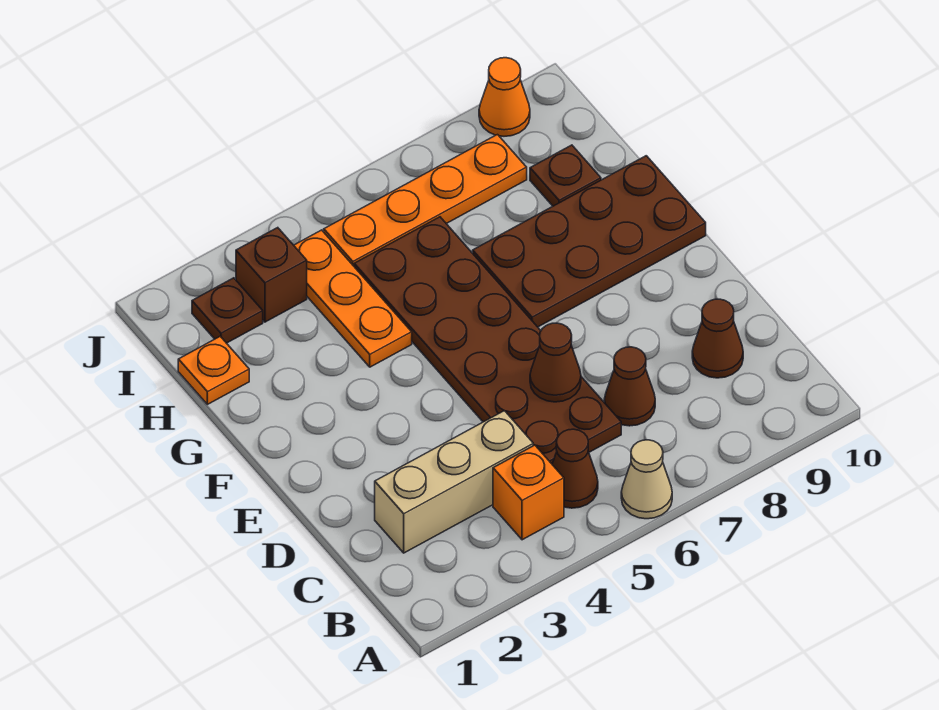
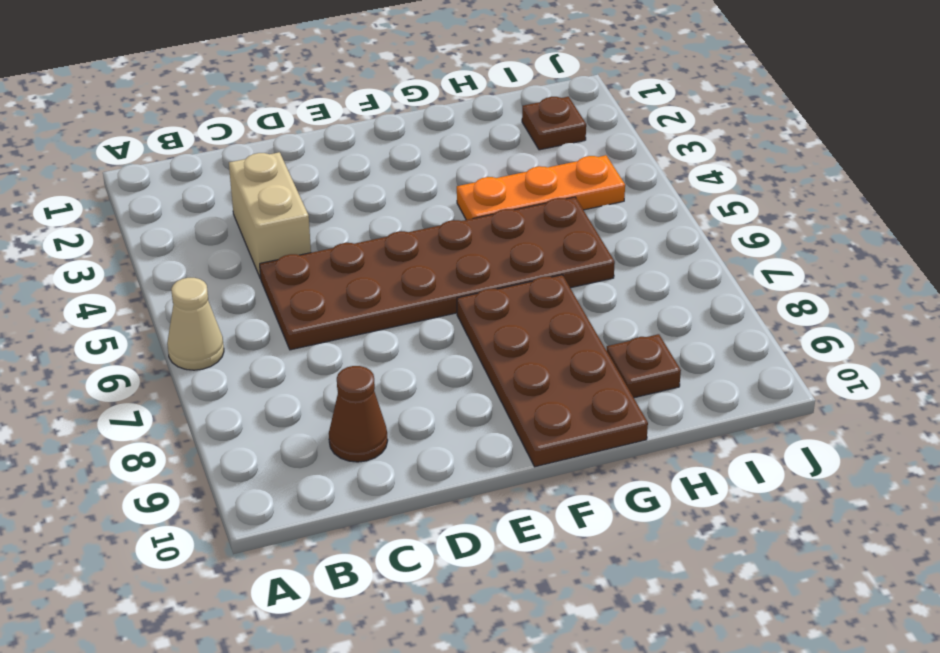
tan 1x2 brick [229,152,311,279] -> tan 1x3 brick [375,411,533,553]
none -> orange 1x1 brick [493,445,564,540]
none -> brown 1x1 cone [552,429,598,508]
none -> brown 1x1 cone [604,347,655,426]

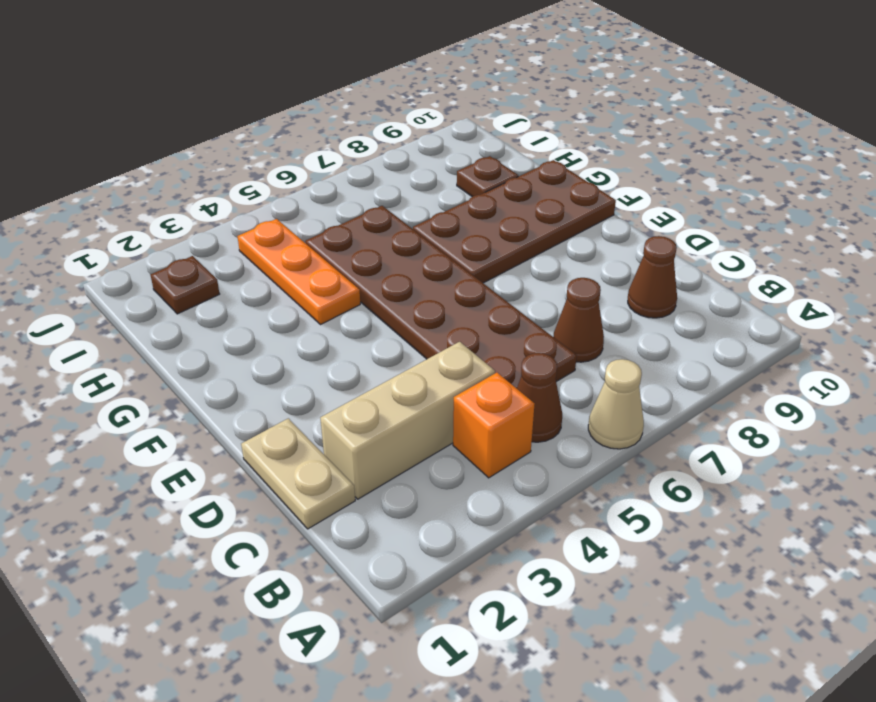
tan 1x2 plate [241,418,355,529] -> none
none -> orange 1x1 plate [178,336,249,404]
none -> brown 1x1 brick [236,228,307,322]
none -> orange 1x4 plate [324,135,527,266]

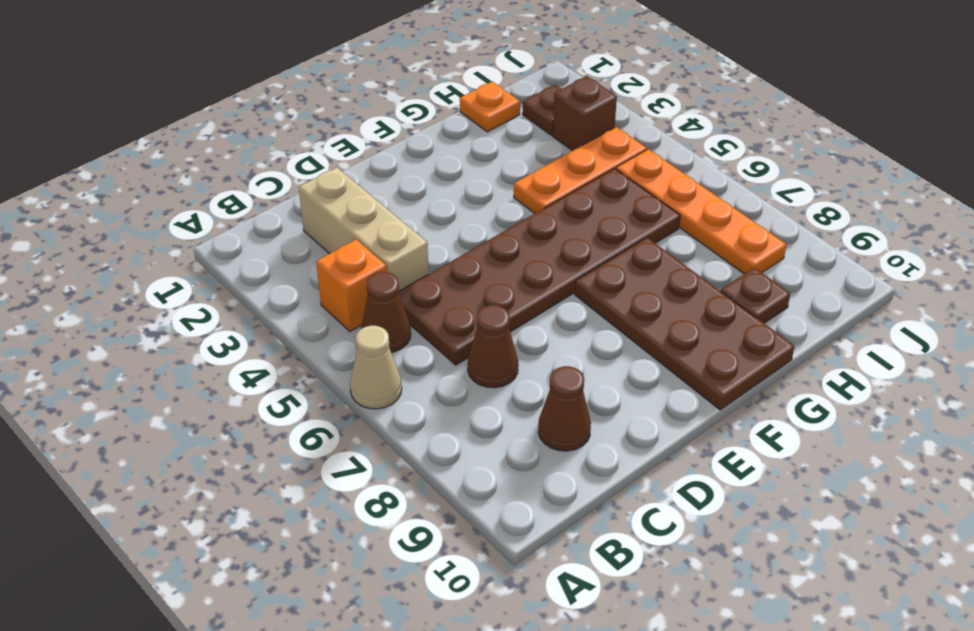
none -> orange 1x1 cone [479,58,530,136]
none -> brown 1x1 cone [530,323,581,402]

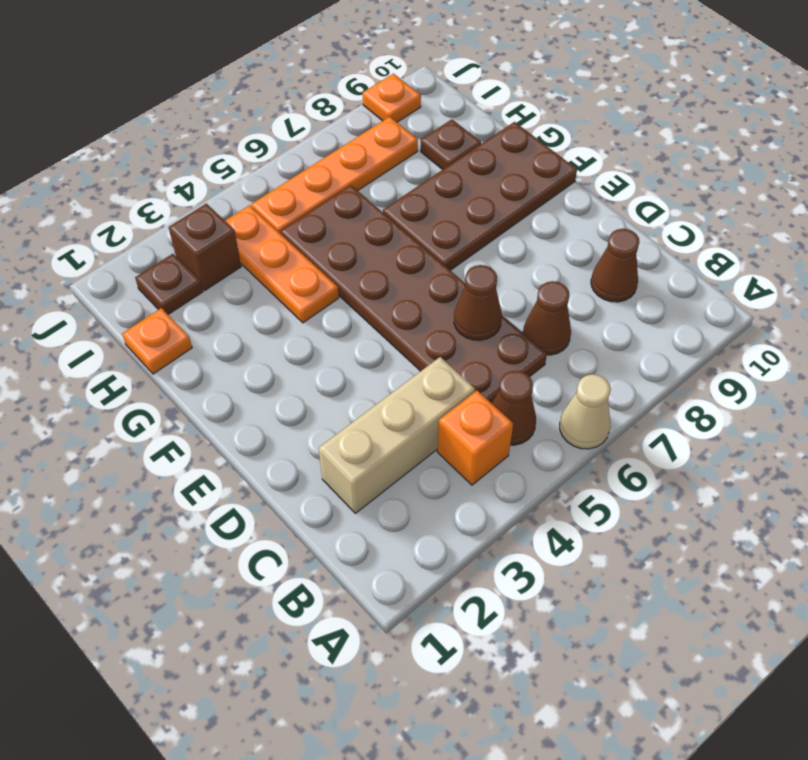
orange 1x1 plate [363,74,421,122] -> orange 1x1 cone [479,58,530,136]

